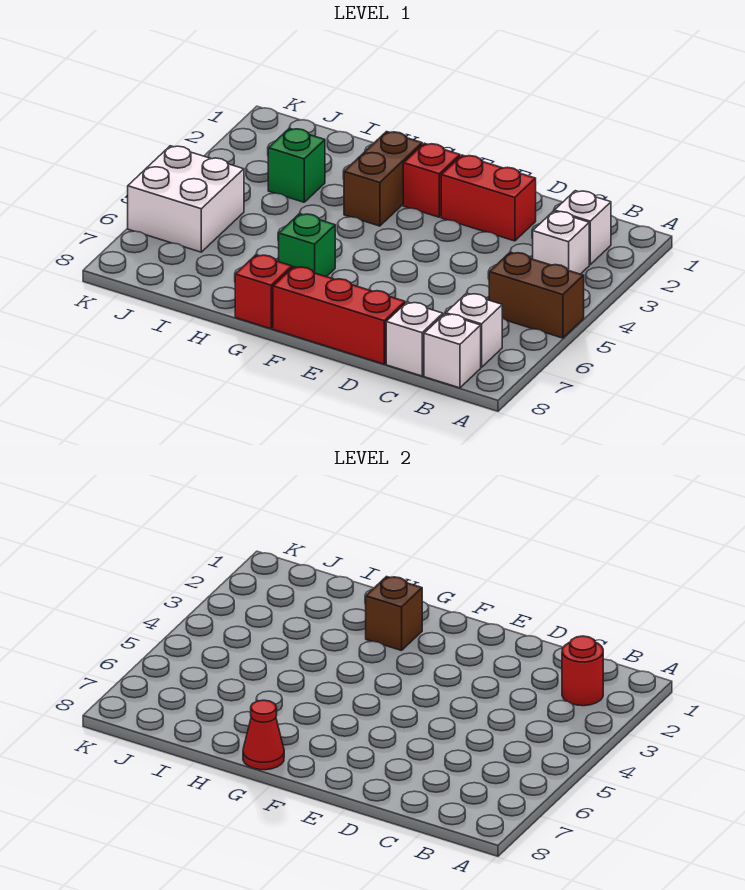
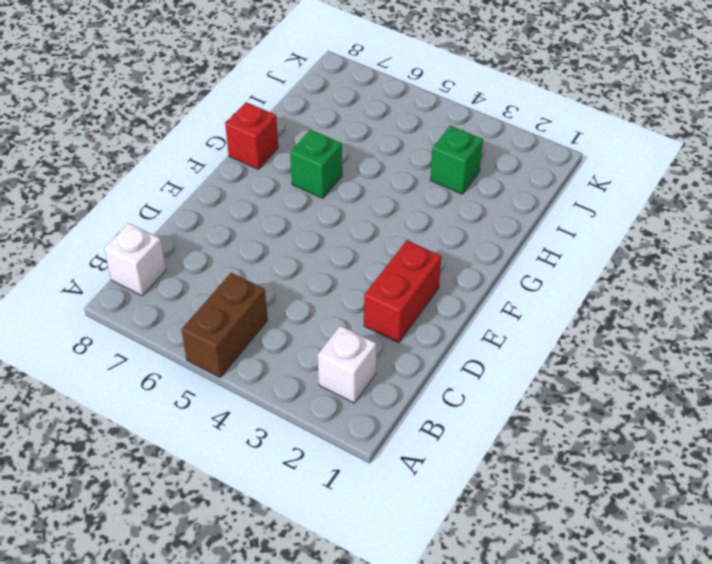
none -> white 1x1 brick [533,211,589,274]
none -> white 1x1 brick [446,293,502,367]
none -> white 1x1 brick [386,302,443,376]

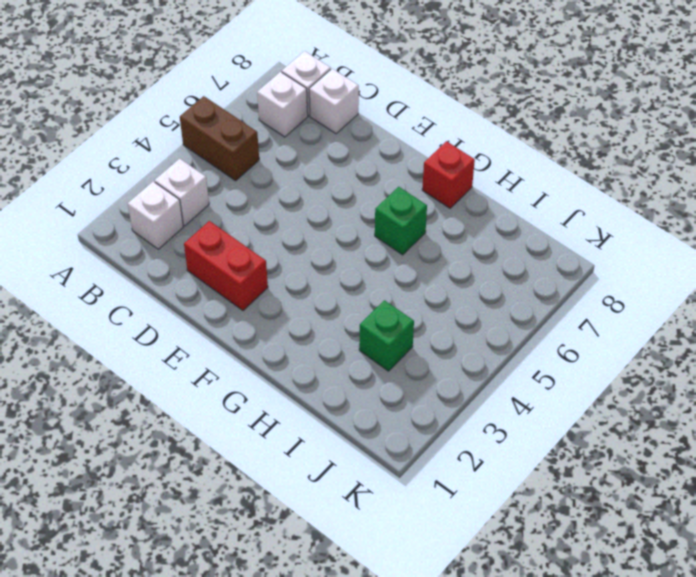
none -> red 1x3 brick [273,267,405,364]
none -> red 1x1 brick [403,143,460,217]
none -> brown 1x2 brick [344,132,422,226]

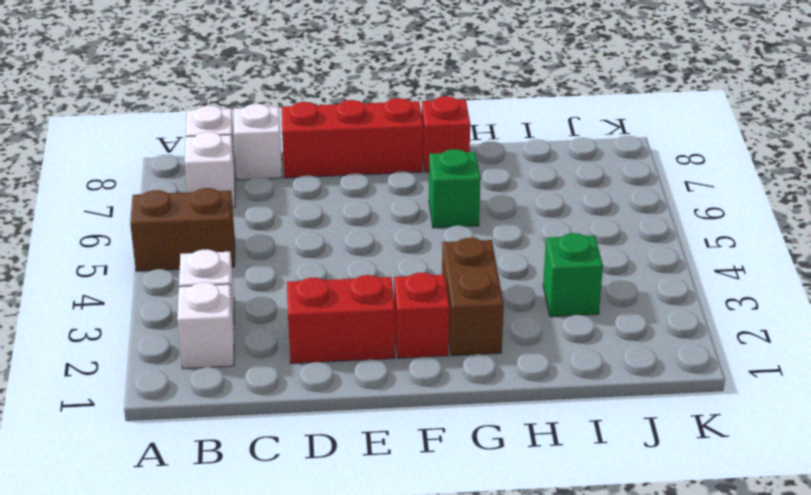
none -> white 2x2 brick [128,146,244,252]
none -> red 1x1 round brick [562,636,603,706]
none -> brown 1x1 brick [366,577,422,651]

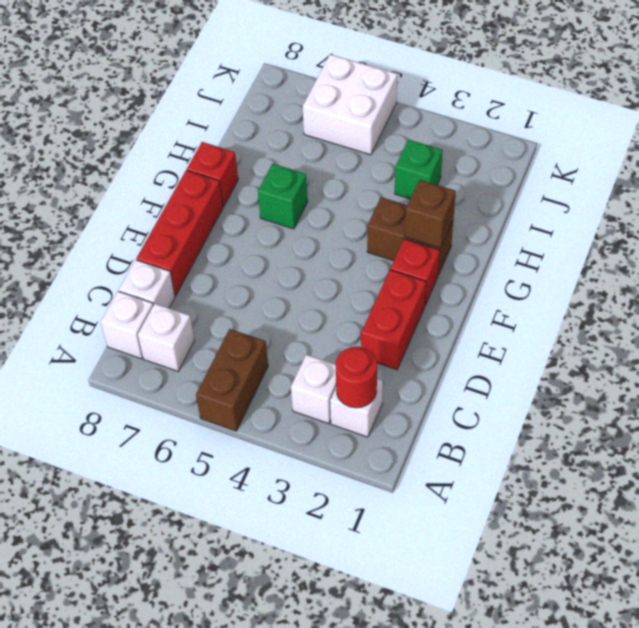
none -> red 1x1 cone [243,700,284,770]

